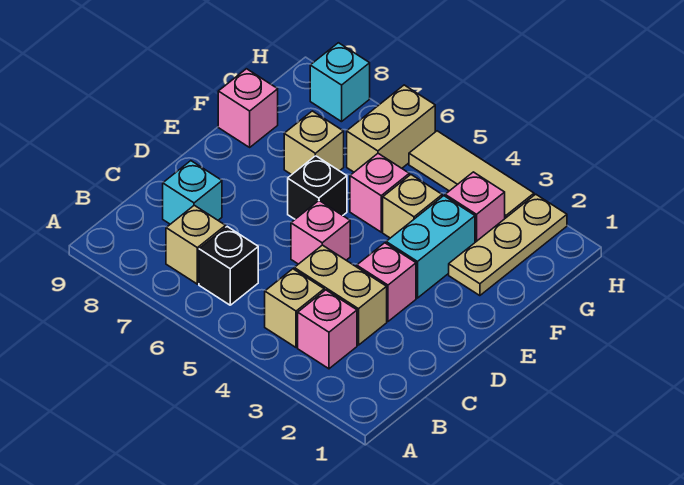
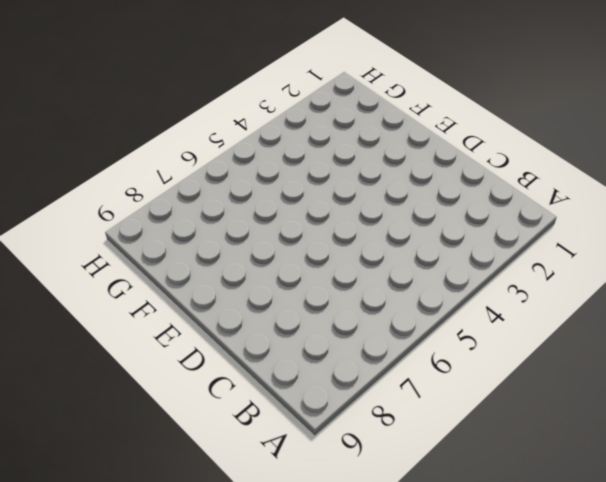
none -> pink 1x1 brick [298,290,357,369]
none -> tan 1x1 brick [265,269,324,348]
none -> black 1x1 brick [199,227,258,305]

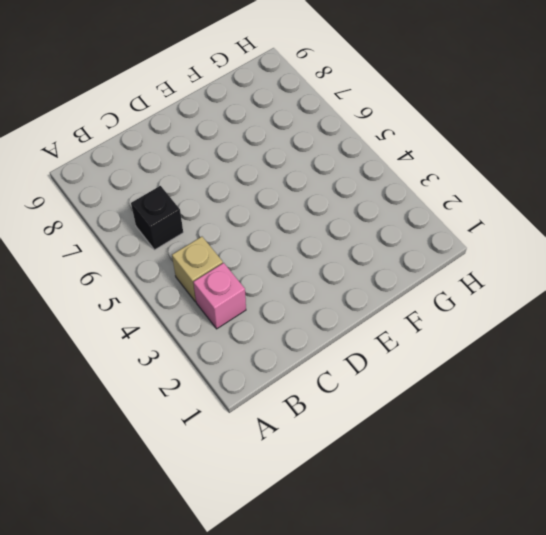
none -> tan 1x1 brick [166,205,226,284]
none -> tan 1x2 brick [294,245,387,345]
none -> cyan 1x1 brick [163,161,222,224]

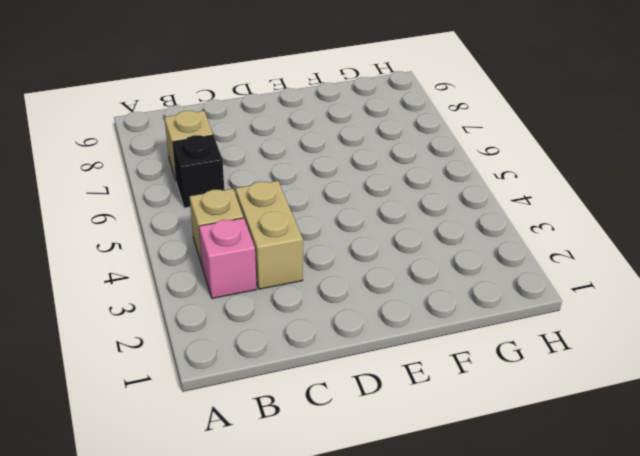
none -> cyan 1x1 brick [163,161,222,224]
none -> pink 1x1 brick [357,243,416,321]
none -> pink 1x1 brick [291,201,350,264]

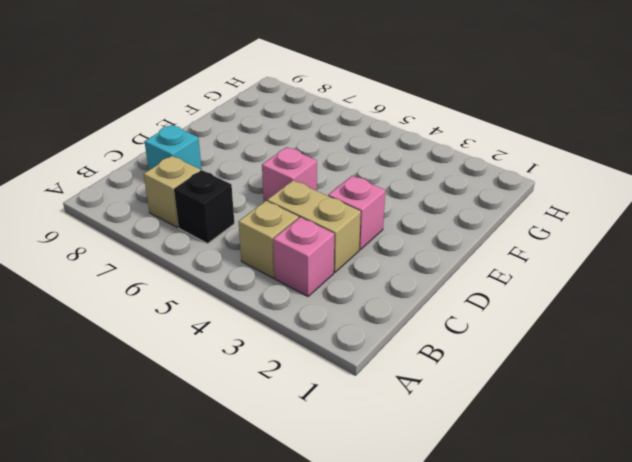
none -> cyan 1x2 brick [386,196,475,298]
none -> black 1x1 brick [288,156,347,219]
none -> tan 1x3 plate [449,194,567,296]

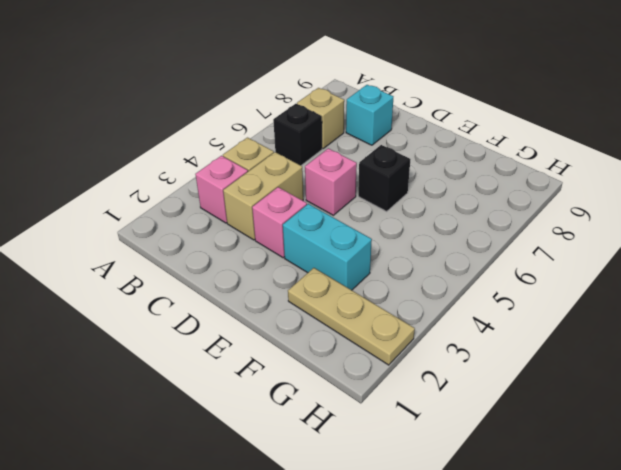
none -> tan 1x1 brick [383,175,442,238]
none -> pink 1x1 brick [350,154,409,232]
none -> tan 1x1 brick [284,111,344,175]

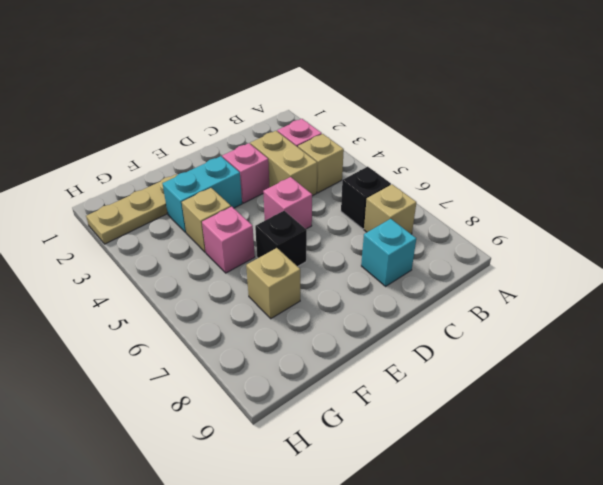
none -> pink 1x1 brick [218,69,278,147]
none -> pink 1x1 brick [445,172,505,242]
none -> tan 1x2 brick [347,85,435,172]

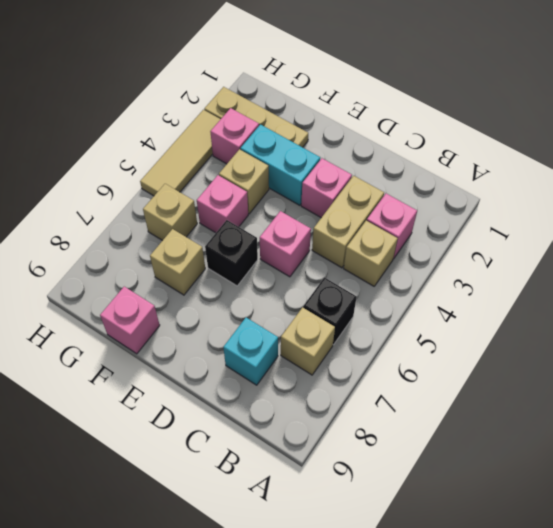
tan 1x1 brick [143,184,197,241] -> tan 1x2 brick [347,85,435,172]
none -> cyan 1x1 brick [310,43,370,122]

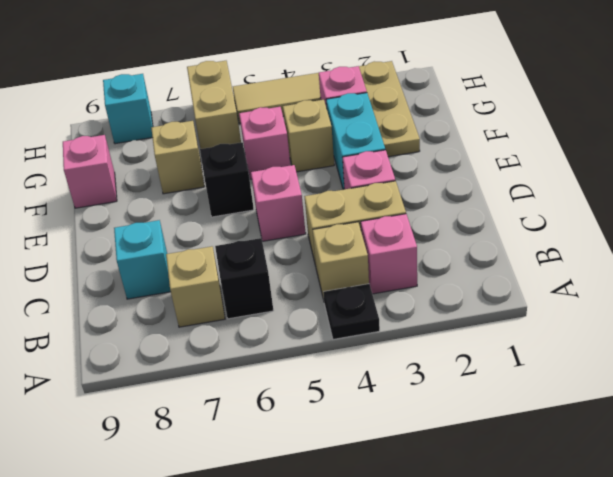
black 1x1 plate [323,284,380,339] -> none

